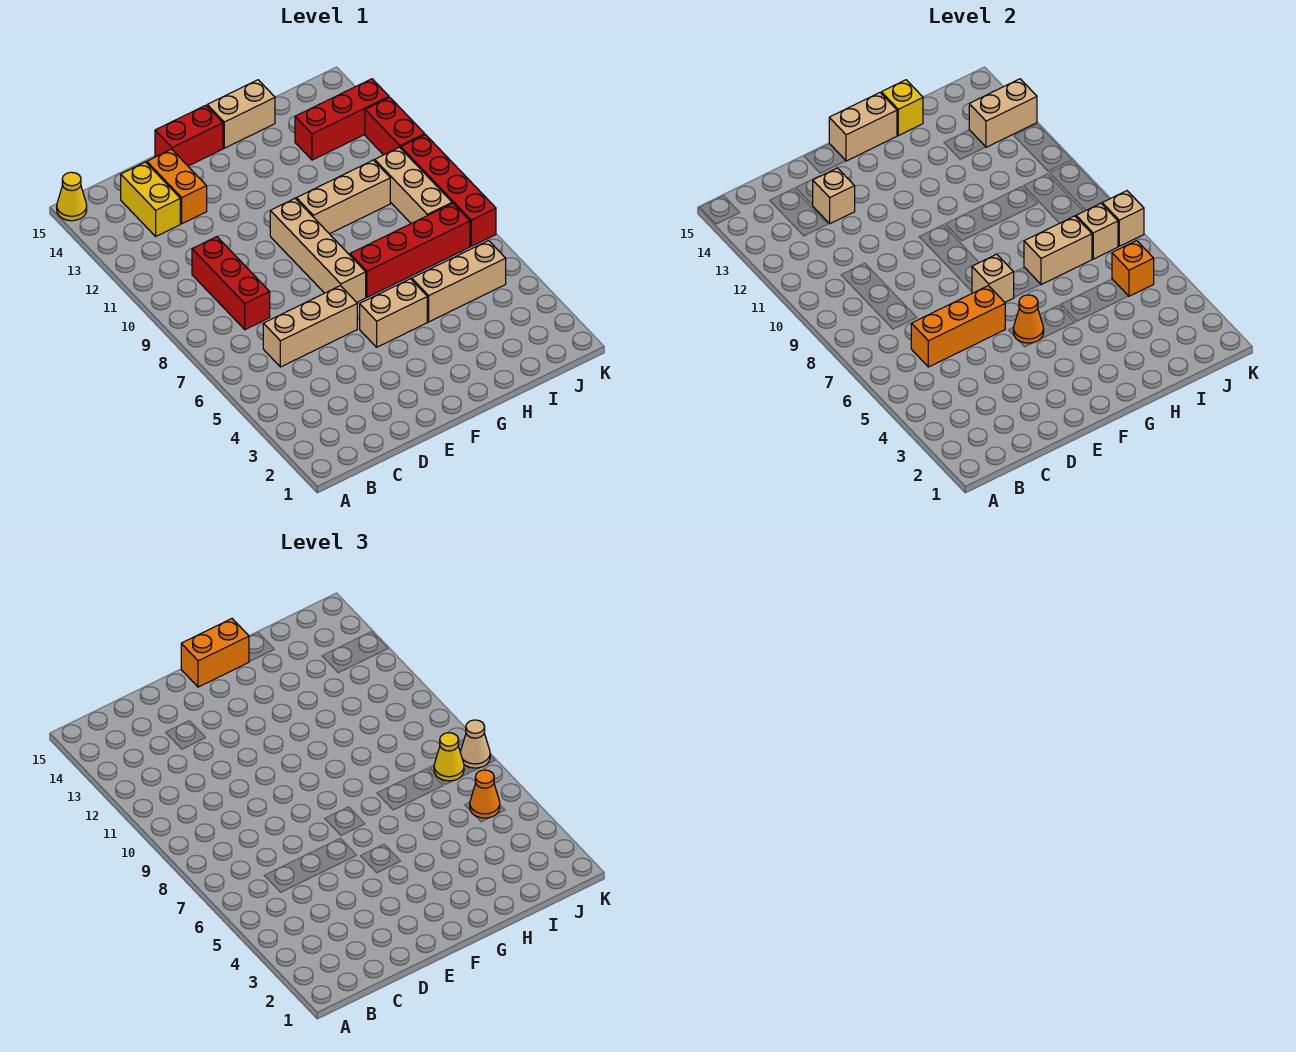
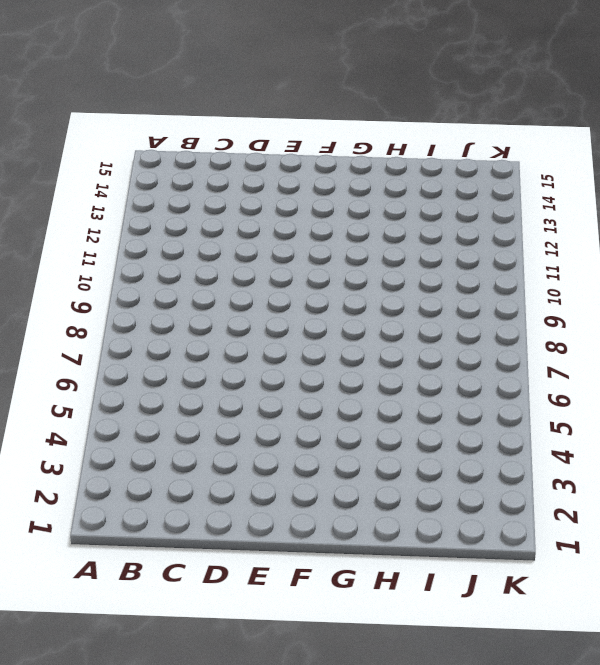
none -> yellow 1x1 cone [57,172,87,221]
none -> tan 1x3 brick [263,286,357,367]
none -> red 1x3 brick [192,237,270,330]
none -> yellow 1x2 brick [121,162,180,236]

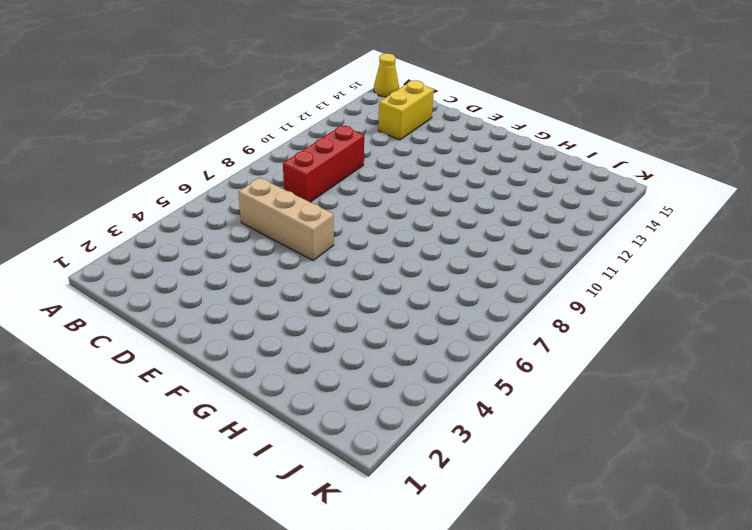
none -> orange 1x2 brick [147,149,207,224]
none -> red 1x2 brick [155,105,223,166]
none -> tan 1x2 brick [360,279,427,347]
none -> tan 1x4 brick [270,199,366,302]

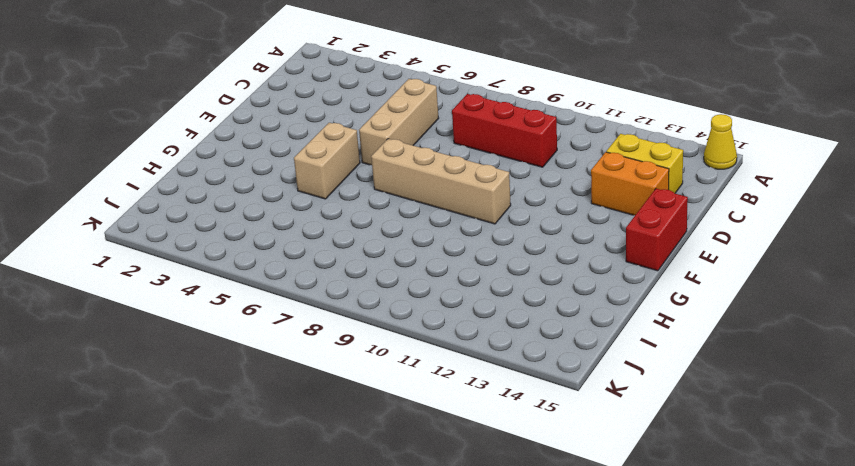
none -> red 1x4 brick [350,203,470,297]
none -> tan 1x3 brick [296,160,390,234]
none -> tan 1x2 brick [207,80,275,148]
none -> tan 1x3 brick [412,241,506,322]

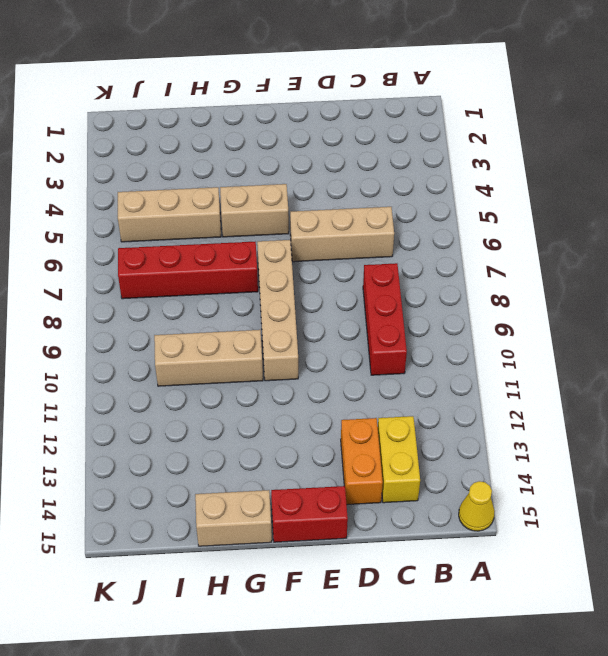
none -> red 1x3 brick [295,79,389,160]
none -> tan 1x3 brick [375,147,452,223]
none -> red 1x4 brick [401,135,496,246]
none -> red 1x2 brick [365,97,425,155]

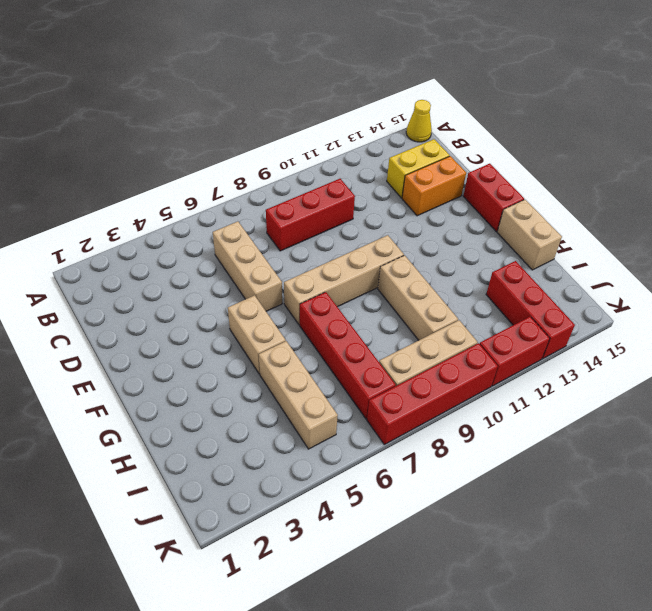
none -> orange 1x3 brick [911,286,1005,367]
none -> tan 1x1 brick [813,168,855,224]
none -> orange 1x1 cone [1013,295,1044,343]
none -> tan 1x1 brick [972,254,1014,302]

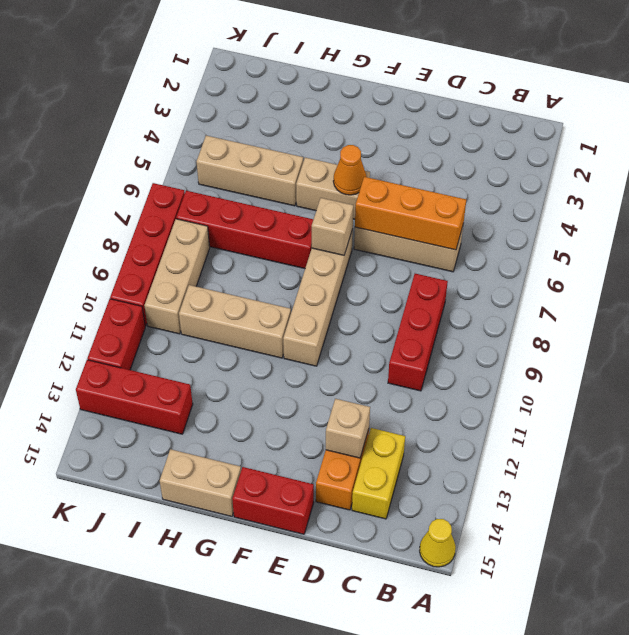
none -> tan 1x2 brick [829,93,897,161]
none -> tan 1x2 brick [1024,216,1092,285]
none -> yellow 1x1 brick [881,80,923,136]
none -> orange 1x1 brick [1112,241,1154,296]

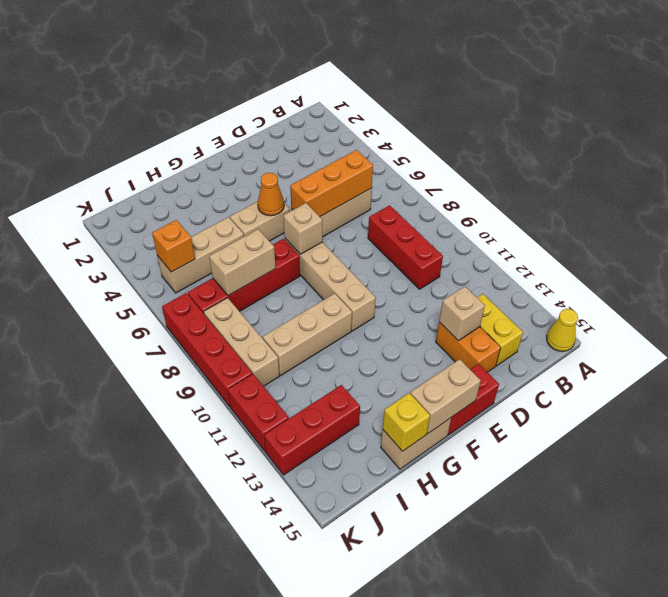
none -> tan 1x1 brick [1076,203,1118,259]
none -> tan 1x2 brick [969,79,1037,147]
none -> tan 1x1 brick [1102,191,1144,246]
none -> orange 1x2 brick [181,619,249,687]

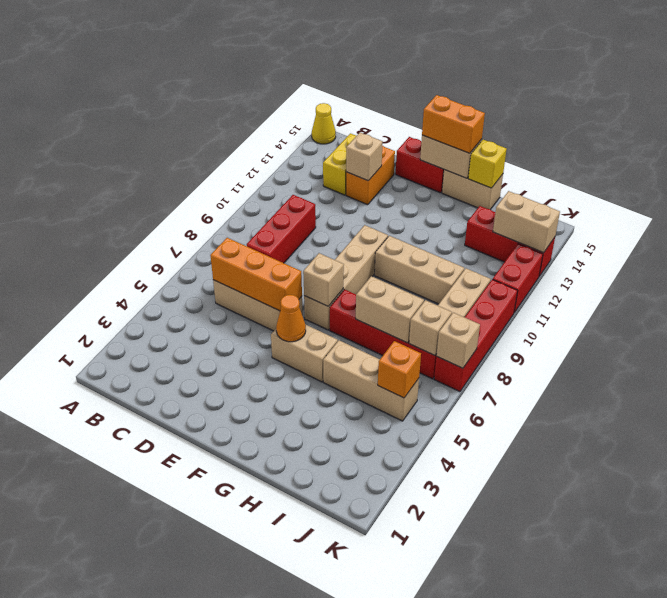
none -> orange 1x1 cone [470,770,500,818]
none -> yellow 1x1 cone [434,733,464,781]
none -> tan 1x1 cone [460,720,490,768]

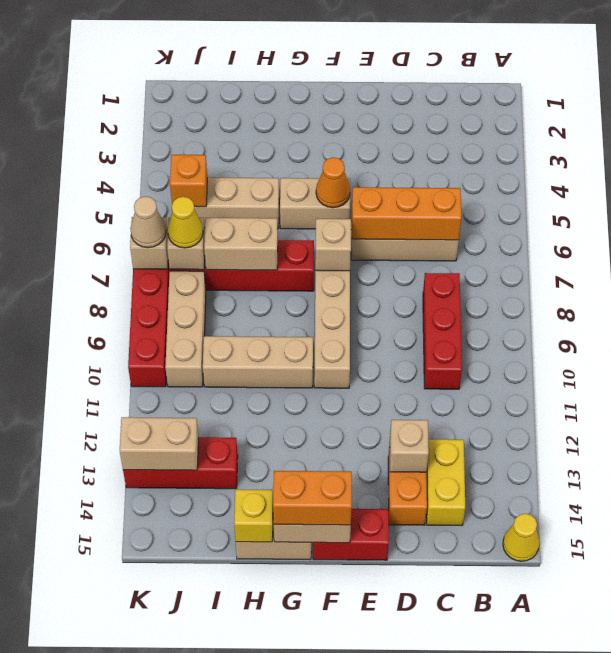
none -> red 1x2 brick [365,97,425,155]
none -> orange 1x1 cone [470,770,500,818]

